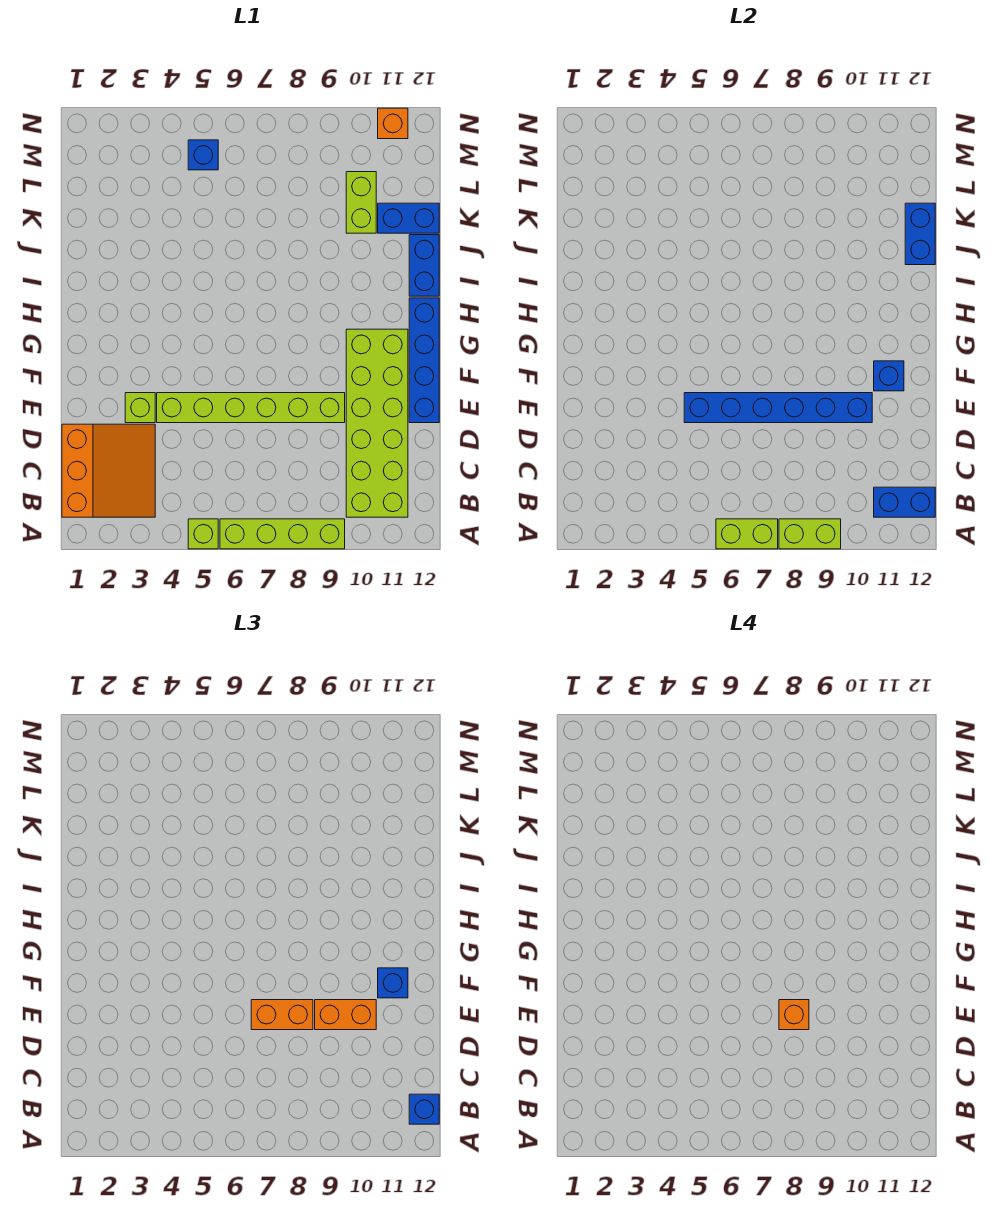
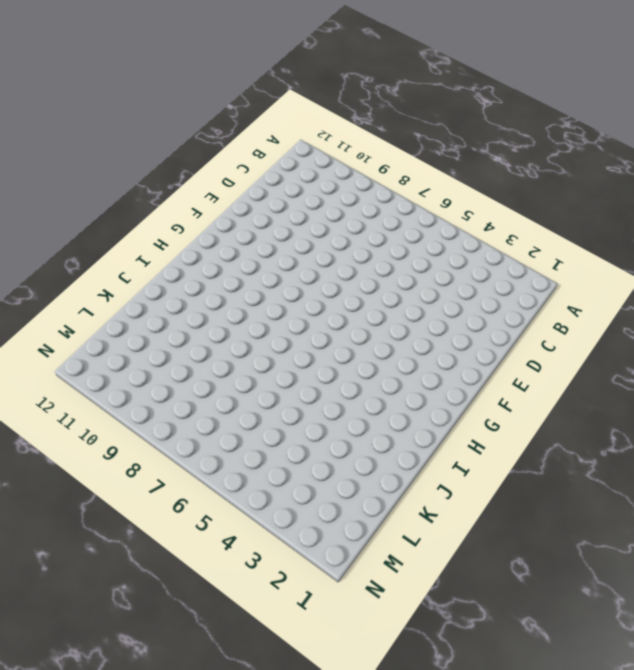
none -> lime 1x1 brick [188,519,218,549]
none -> lime 1x4 brick [220,519,345,549]
none -> orange 3x3 slope [62,424,155,517]

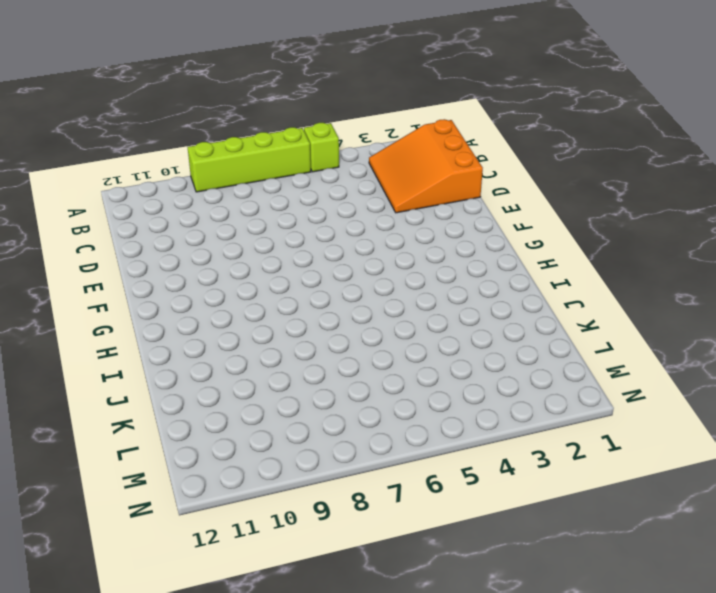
none -> lime 2x6 brick [346,329,408,517]
none -> lime 1x1 brick [125,393,155,423]
none -> lime 1x6 brick [157,393,345,423]

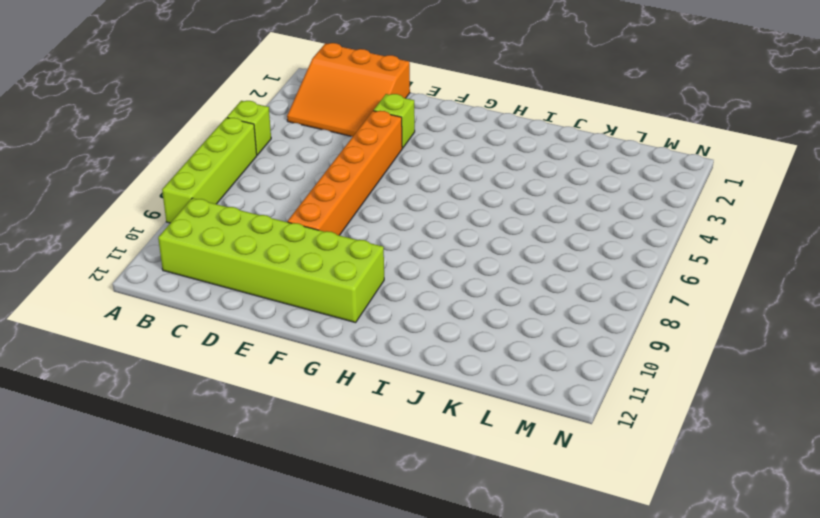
orange 1x6 brick [287,111,402,235] -> lime 1x6 brick [157,393,345,423]
none -> blue 1x4 brick [409,298,439,423]
none -> blue 1x2 brick [409,235,439,296]
none -> lime 1x2 brick [346,172,376,233]

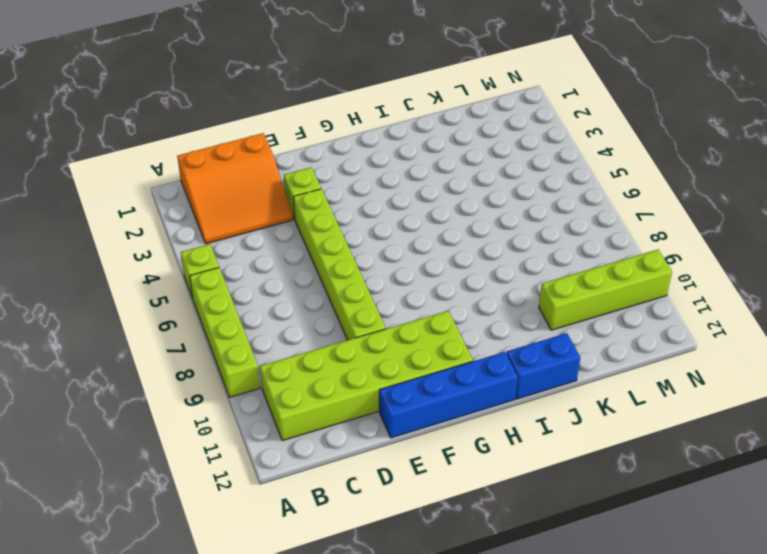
lime 1x4 brick [539,250,672,330] -> lime 1x2 brick [346,172,376,233]
none -> blue 1x2 brick [378,203,439,233]
none -> blue 1x1 brick [188,140,218,170]
none -> orange 1x1 brick [378,108,408,139]

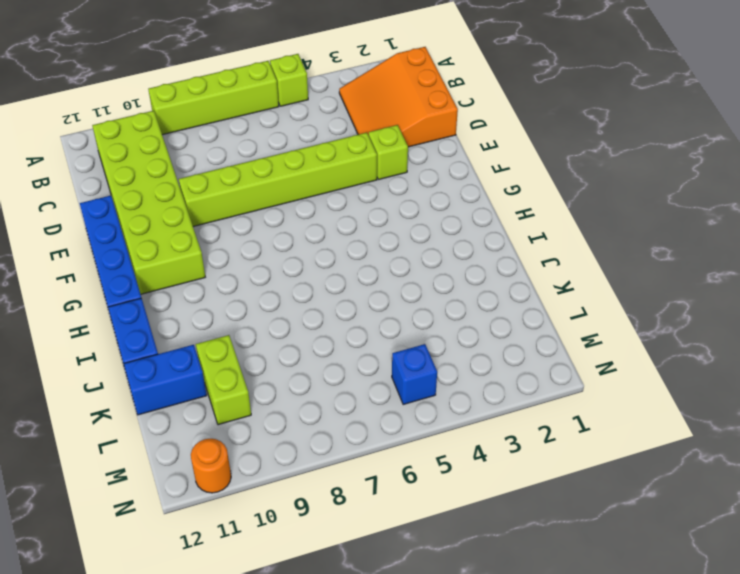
orange 1x1 round brick [191,439,231,493] -> orange 1x1 brick [378,108,408,139]
none -> lime 1x2 brick [716,519,778,549]
none -> lime 1x2 brick [779,519,841,549]
none -> blue 1x2 brick [874,487,935,517]

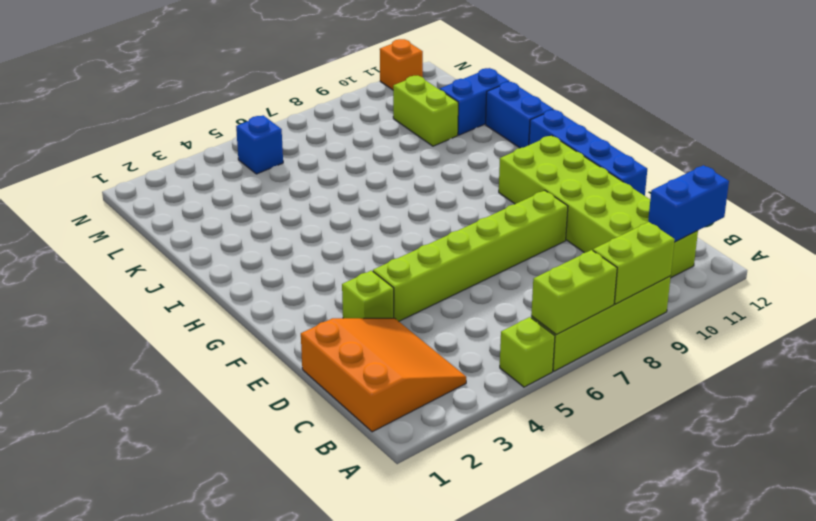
none -> blue 1x6 brick [684,393,872,423]
none -> blue 1x1 brick [874,361,904,391]
none -> blue 1x2 brick [905,203,935,265]

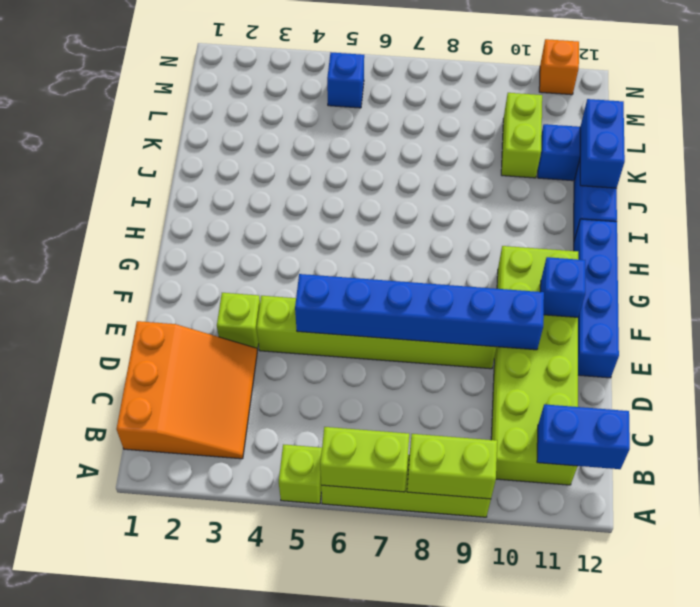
none -> blue 1x1 brick [409,1094,439,1124]
none -> orange 1x2 brick [251,1000,313,1030]
none -> orange 1x2 brick [315,1000,376,1030]

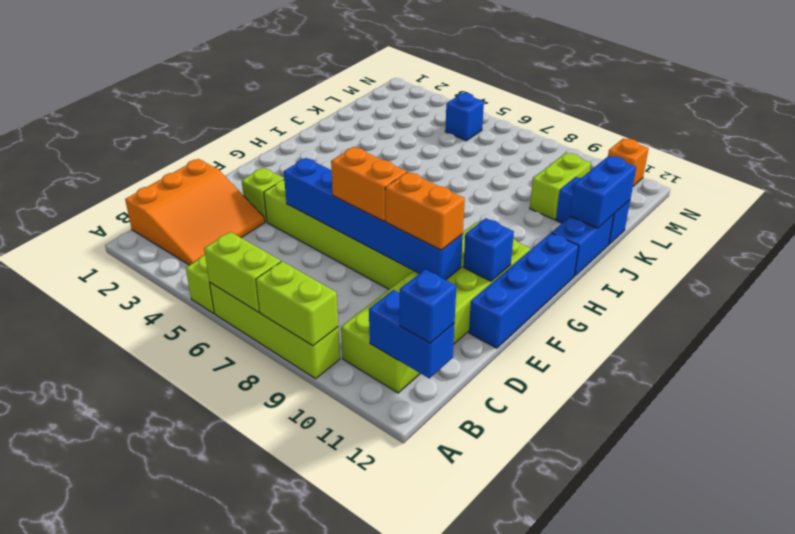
none -> blue 1x1 brick [378,968,408,998]
none -> orange 1x1 brick [779,1000,809,1030]

